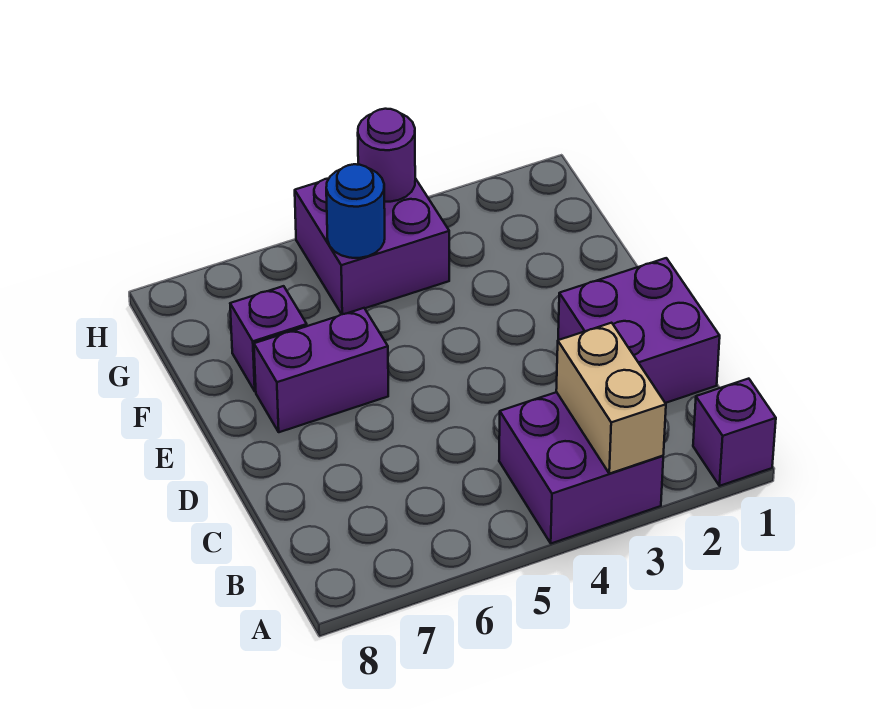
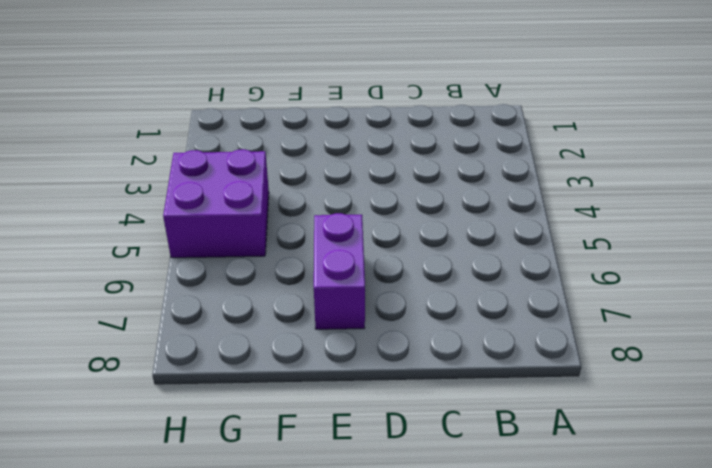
none -> purple 1x1 brick [693,379,776,486]
none -> purple 2x2 brick [499,392,663,543]

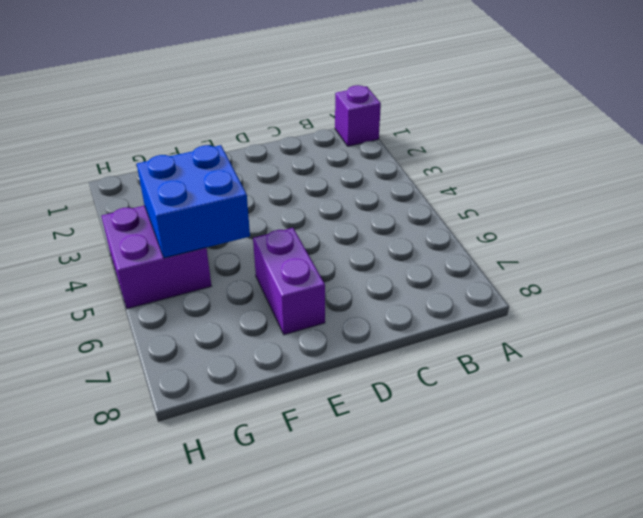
blue 2x2 brick [137,145,250,258] -> blue 1x1 round brick [326,164,385,258]
none -> purple 2x2 brick [499,392,663,543]
none -> purple 2x2 brick [558,258,720,403]

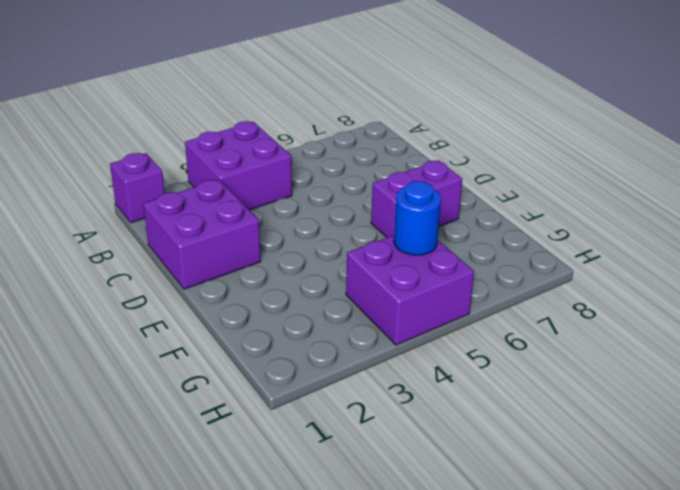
none -> purple 1x1 brick [230,286,307,391]
none -> tan 1x2 brick [556,323,666,474]

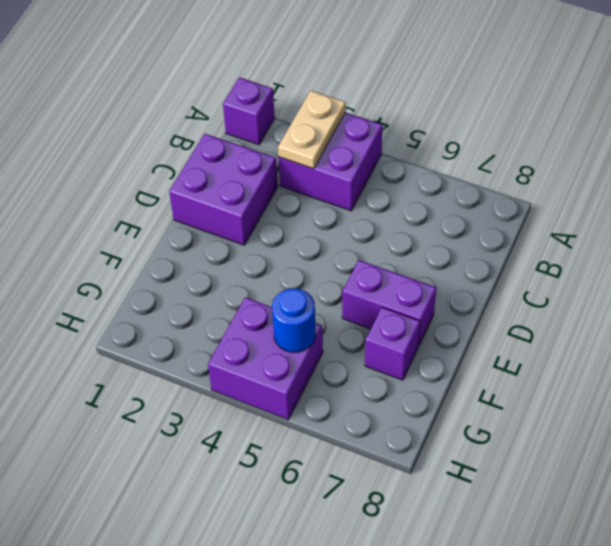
tan 1x2 plate [278,91,346,169] -> tan 1x2 brick [556,323,666,474]
none -> purple 1x1 round brick [358,109,415,202]

